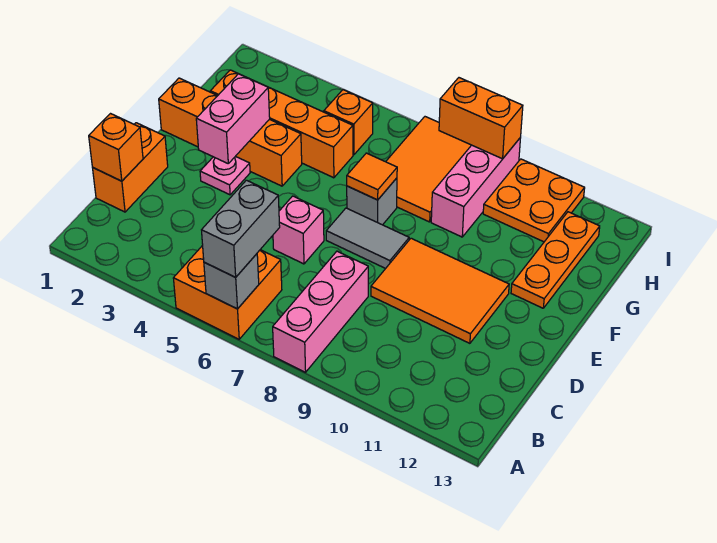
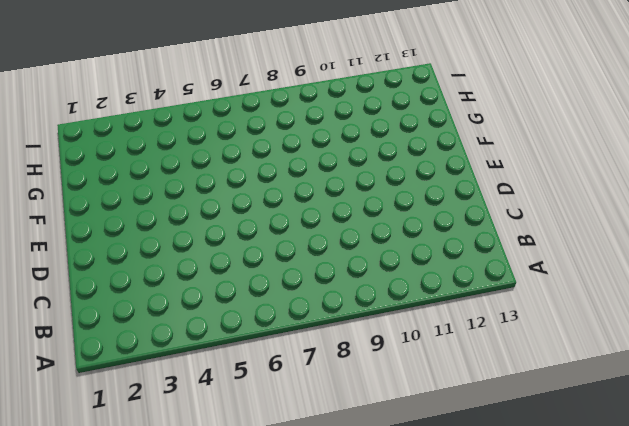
none -> orange 2x2 brick [173,245,282,339]
none -> pink 1x3 brick [273,251,368,372]
none -> orange 1x2 brick [93,123,168,212]

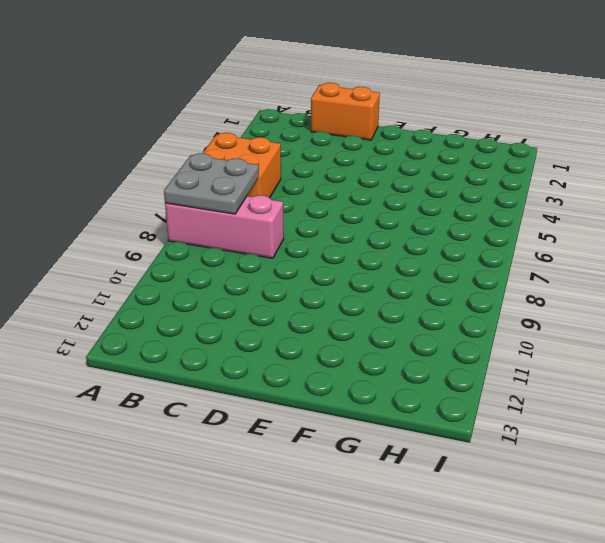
grey 2x2 plate [164,153,259,214] -> none
none -> pink 1x1 brick [273,196,324,264]
none -> orange 2x3 tile [371,238,509,343]
none -> pink 1x1 plate [200,156,250,195]

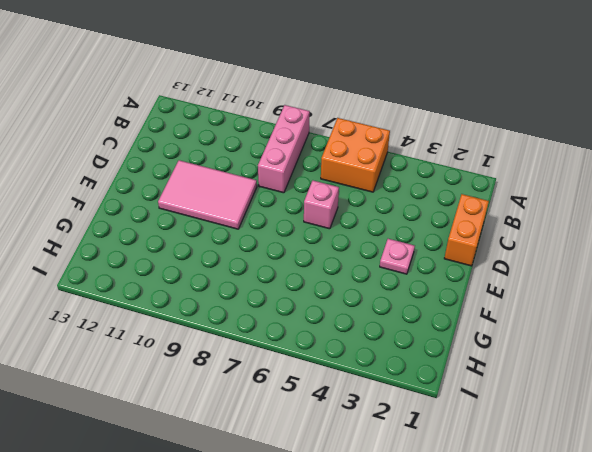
pink 2x3 tile [158,160,257,229] -> orange 2x3 tile [371,238,509,343]
none -> grey 1x2 tile [326,208,409,269]
none -> orange 1x4 brick [159,78,302,186]
none -> grey 1x1 brick [347,178,397,225]

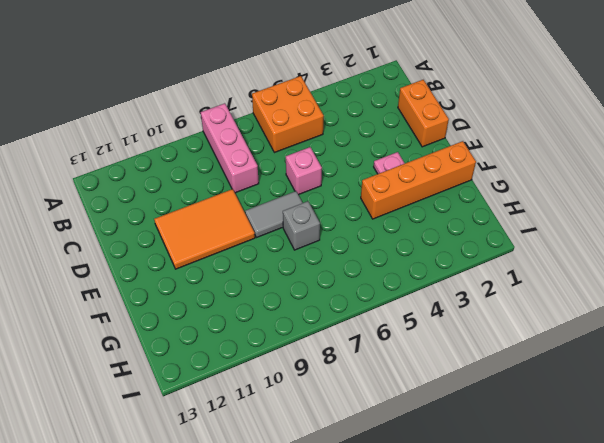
none -> orange 1x3 plate [511,212,600,308]
none -> orange 1x4 brick [210,70,353,178]
none -> orange 2x3 tile [386,117,471,222]

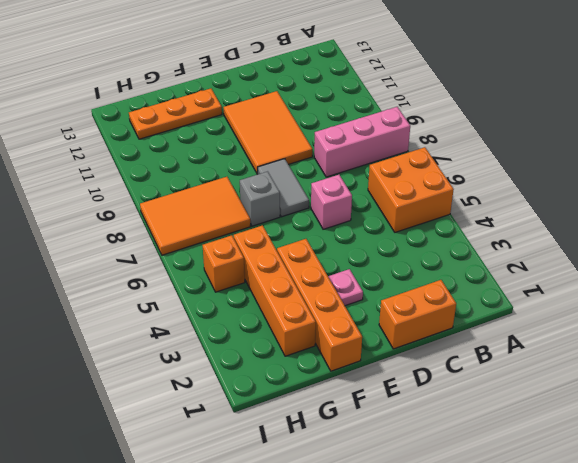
none -> pink 1x3 brick [431,138,520,237]
none -> orange 2x2 plate [483,159,585,242]
none -> grey 1x1 brick [204,254,259,309]

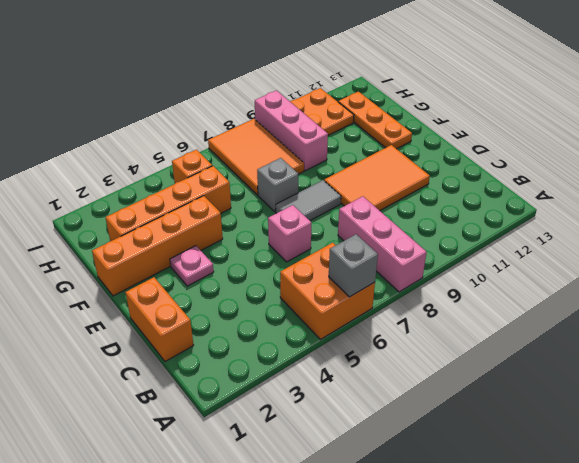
none -> orange 1x1 brick [89,114,143,181]
none -> pink 1x2 brick [196,74,270,163]
none -> orange 1x1 tile [347,153,397,200]

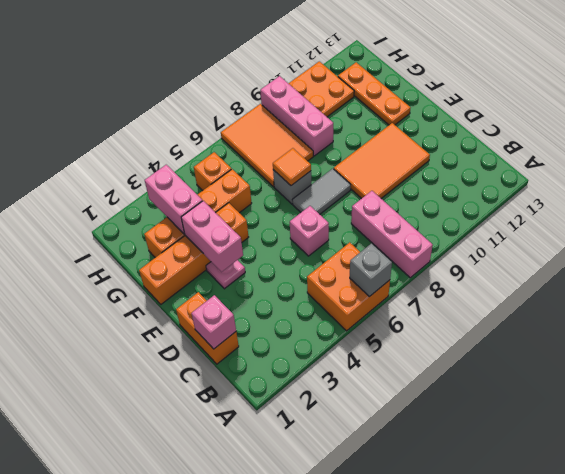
pink 1x1 brick [191,295,236,349] -> orange 1x1 brick [89,114,143,181]
pink 1x2 brick [145,165,203,234] -> none
none -> orange 1x2 brick [439,78,523,159]
none -> grey 1x2 brick [202,180,280,277]

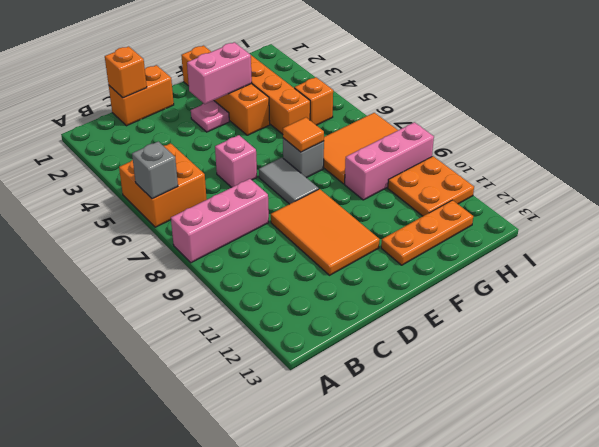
none -> orange 1x2 brick [439,78,523,159]
none -> grey 1x2 brick [202,180,280,277]

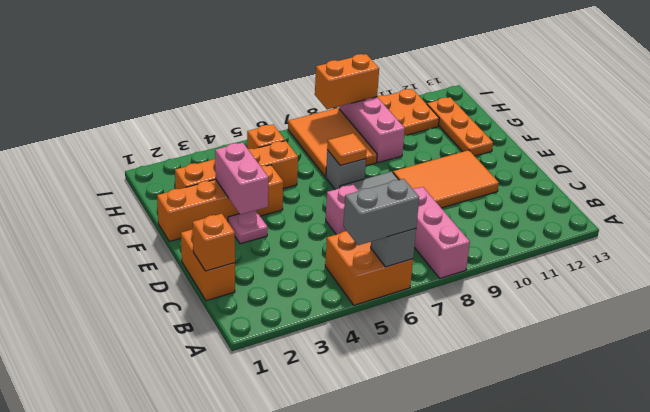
grey 1x2 brick [343,179,419,245] -> grey 1x2 brick turned to [202,180,280,277]

